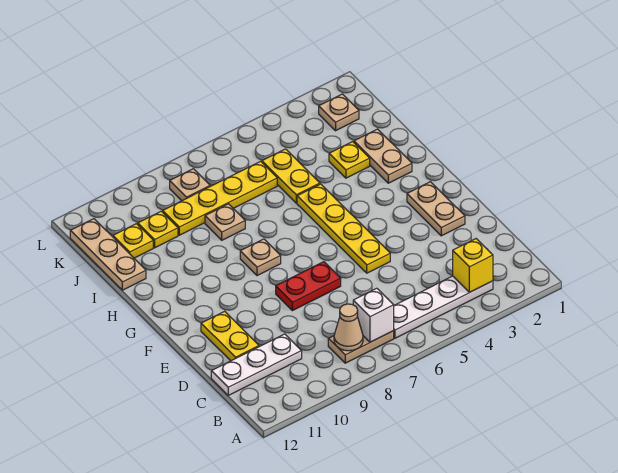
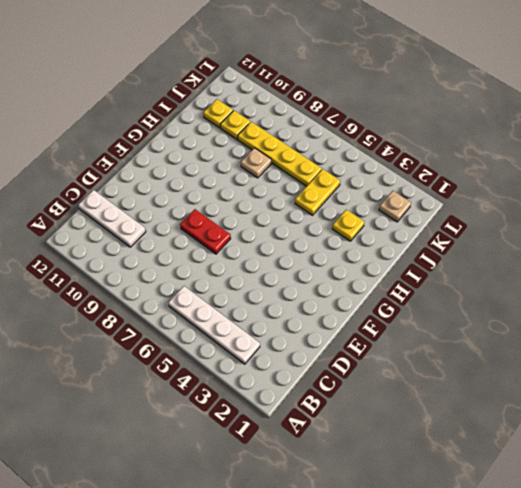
none -> tan 1x2 plate [328,331,394,363]
none -> yellow 1x2 plate [201,311,259,361]
none -> tan 1x2 plate [407,182,465,236]

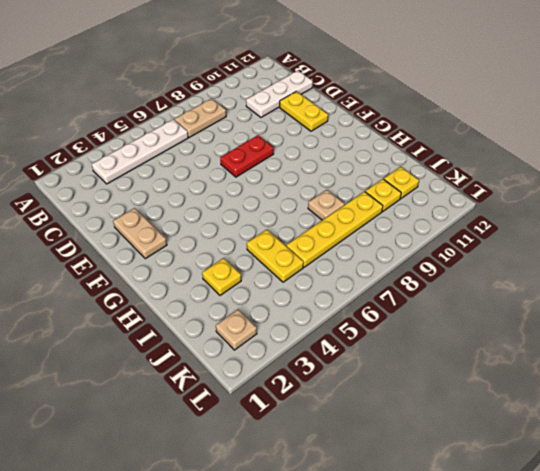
none -> yellow 1x4 plate [297,184,390,273]
none -> tan 1x1 plate [240,239,281,276]
none -> tan 1x2 plate [354,129,412,183]

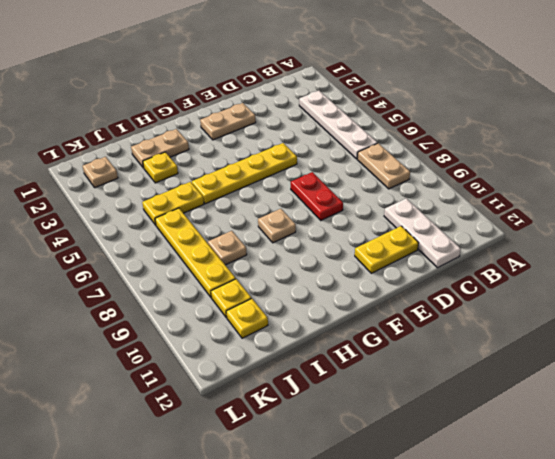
none -> tan 1x3 plate [70,219,146,290]
none -> tan 1x1 plate [170,169,210,201]
none -> yellow 1x1 brick [453,239,493,292]

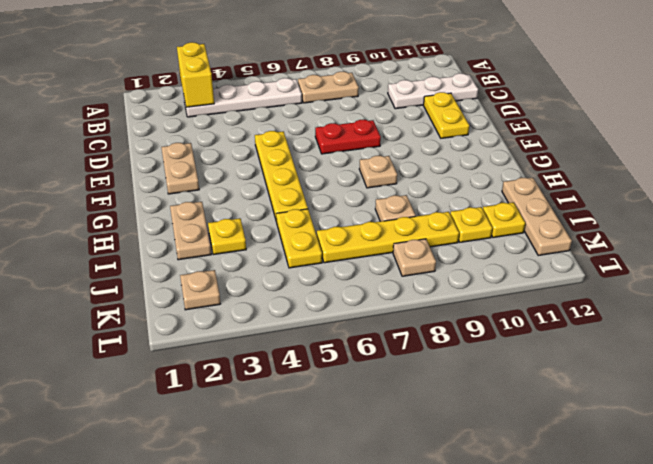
yellow 1x2 brick [177,42,214,107] -> yellow 1x1 brick [453,239,493,292]
none -> white 1x1 brick [353,288,394,342]
none -> tan 1x1 cone [334,304,363,351]

